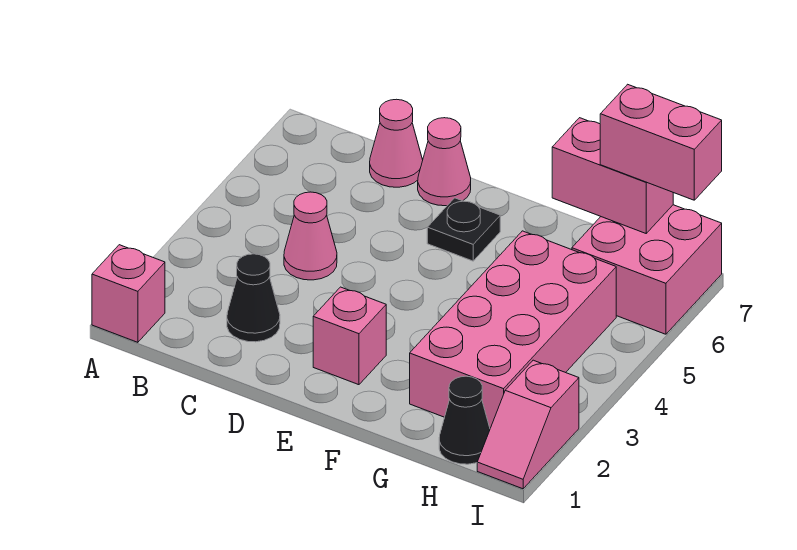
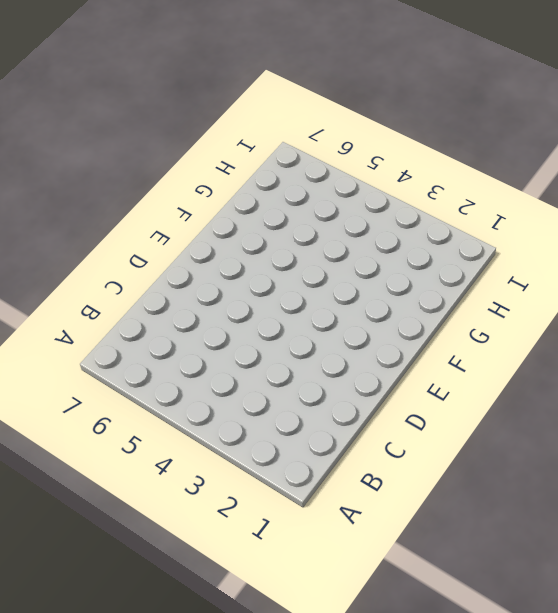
none -> pink 1x1 brick [92,245,165,342]
none -> black 1x1 cone [227,254,280,342]
none -> pink 1x1 cone [284,192,337,280]

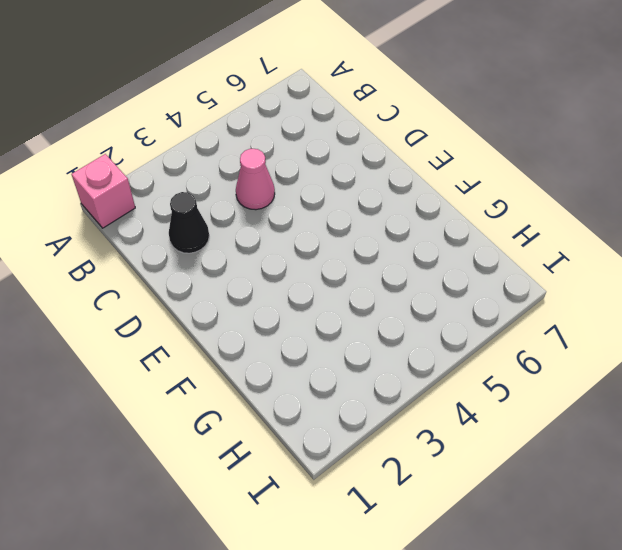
none -> pink 1x1 cone [370,99,423,187]
none -> pink 1x1 cone [418,118,471,206]
none -> pink 1x1 brick [313,287,386,385]

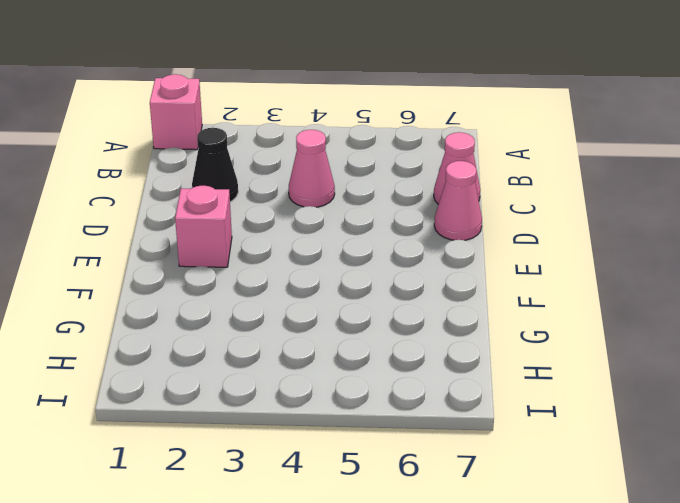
none -> black 1x1 plate [427,198,500,261]
none -> pink 2x4 brick [410,231,616,428]
none -> black 1x1 cone [439,376,490,464]

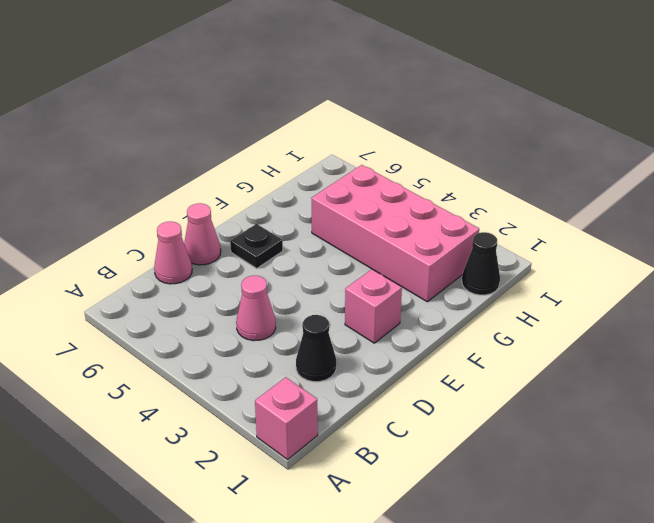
none -> pink 2x2 brick [572,205,722,334]
none -> pink 1x2 slope [477,360,579,489]
none -> pink 1x2 brick [552,118,673,233]

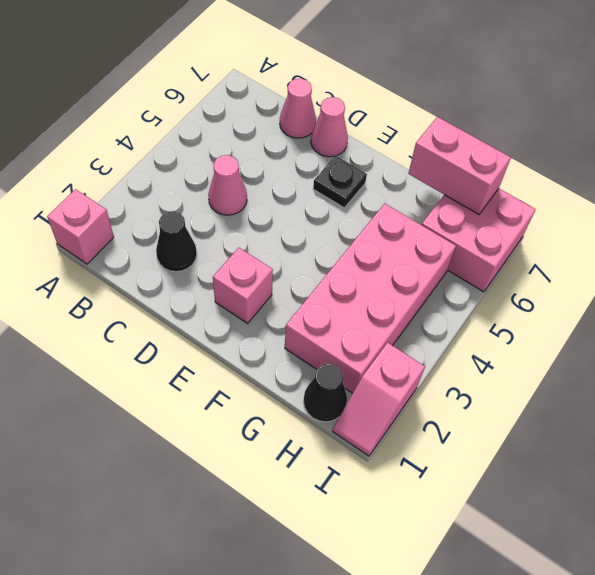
none -> pink 1x2 brick [600,84,722,200]

